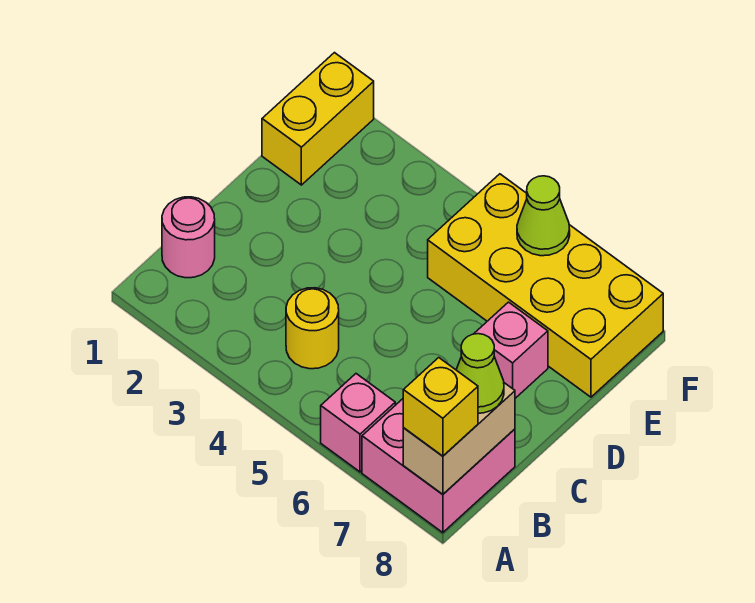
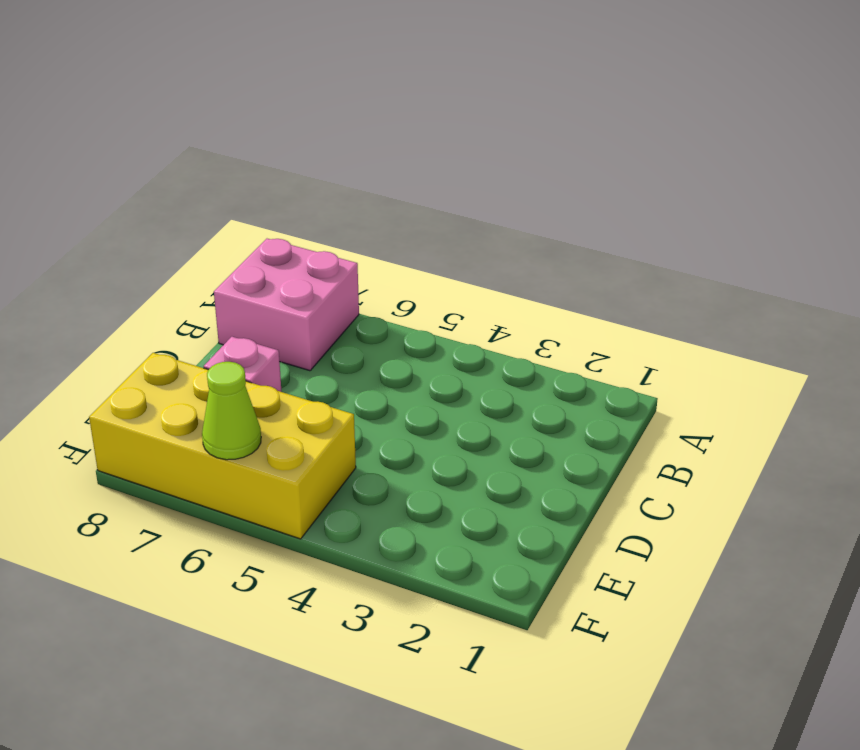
none -> pink 1x1 brick [321,374,395,472]
none -> pink 1x1 round brick [162,197,215,278]

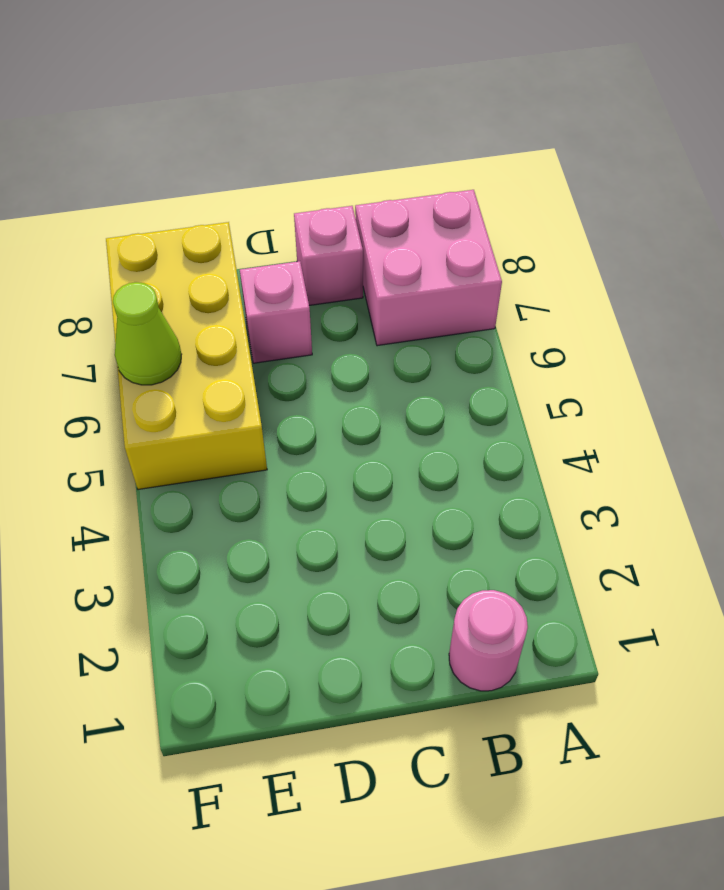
pink 1x1 brick [294,206,363,305] -> pink 1x1 brick moved to [321,374,395,472]
none -> yellow 1x1 round brick [286,288,339,369]
none -> yellow 1x2 brick [262,53,374,185]

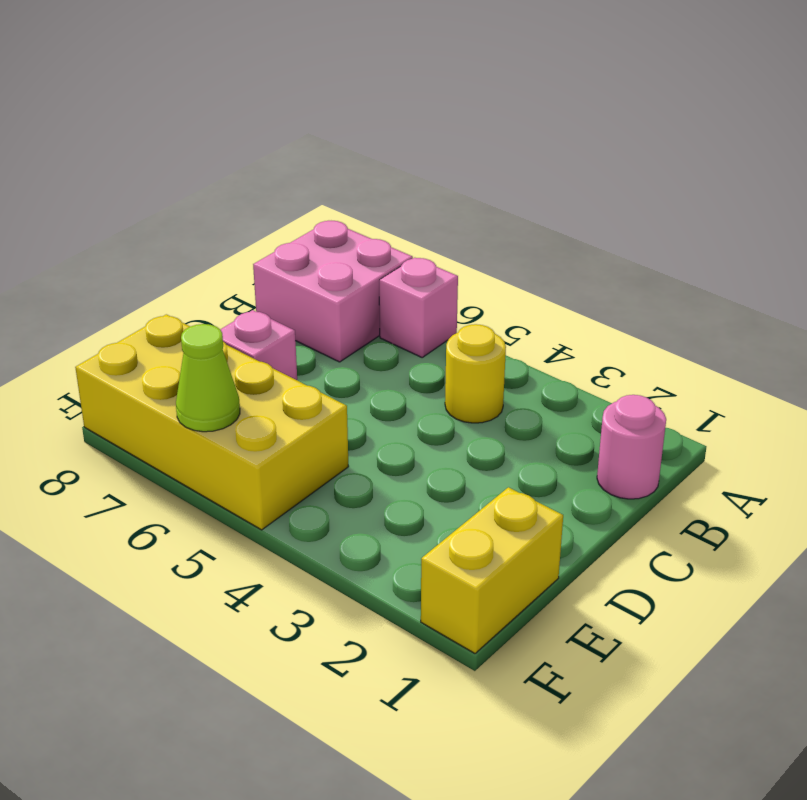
none -> tan 1x2 brick [403,383,515,494]
none -> yellow 1x1 brick [403,358,478,456]

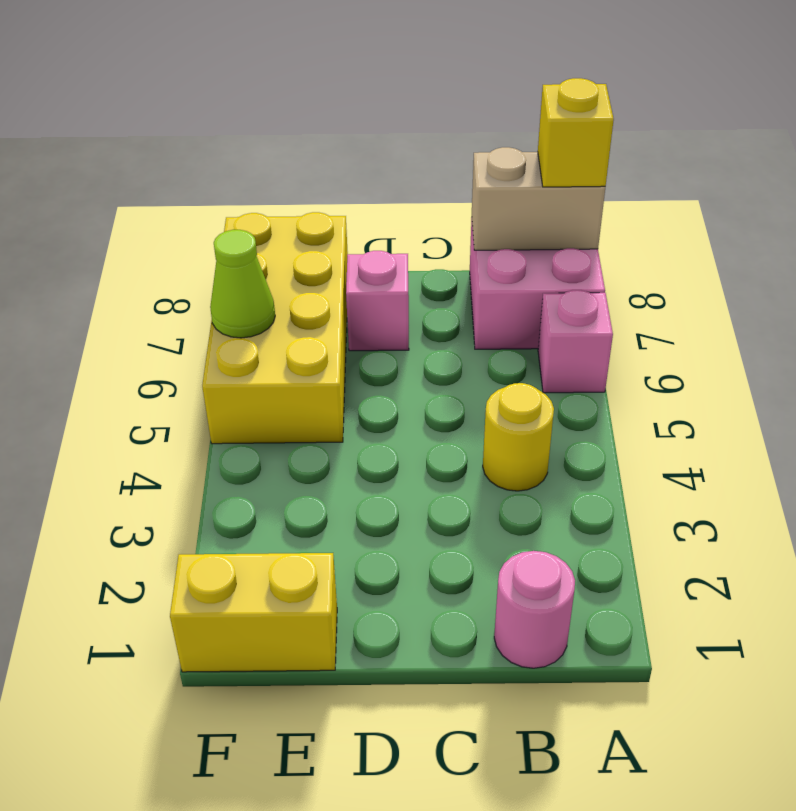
none -> lime 1x1 cone [456,334,504,413]

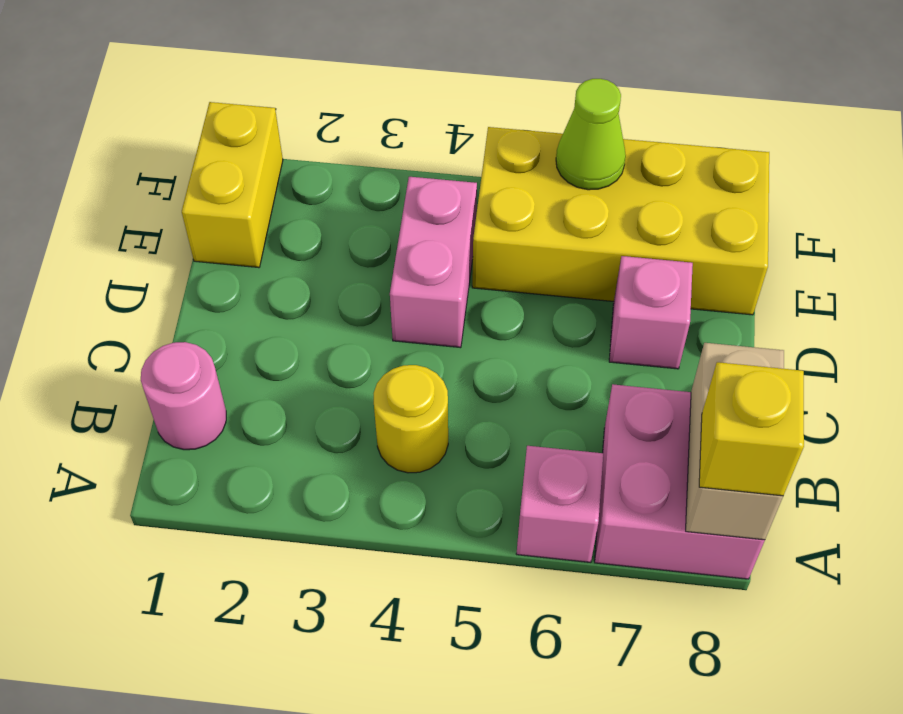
pink 1x2 brick [390,177,477,348] -> none
none -> lime 1x1 cone [456,334,504,413]

